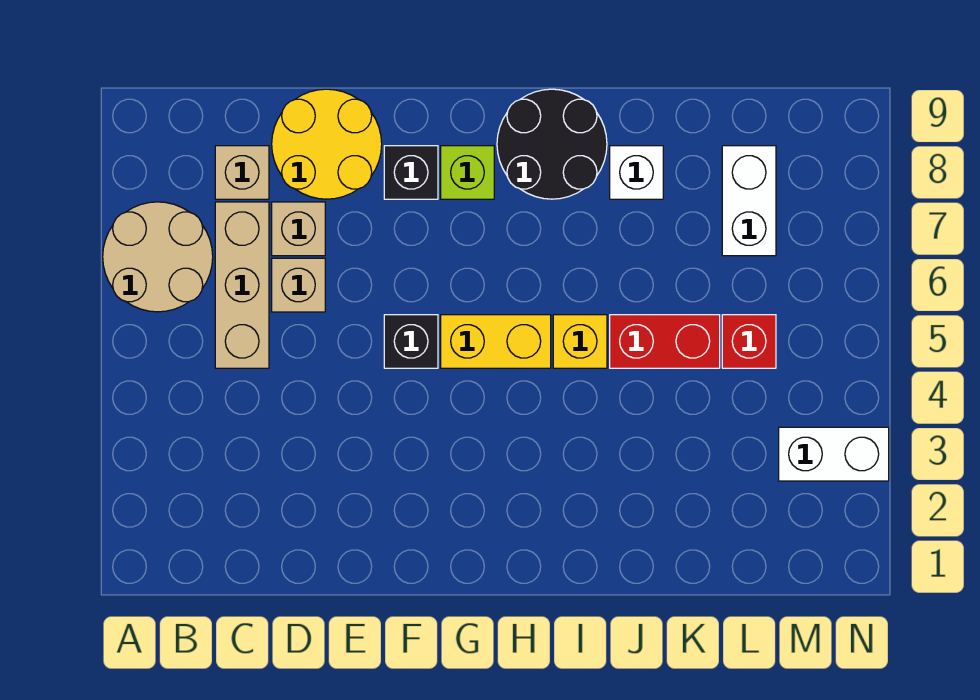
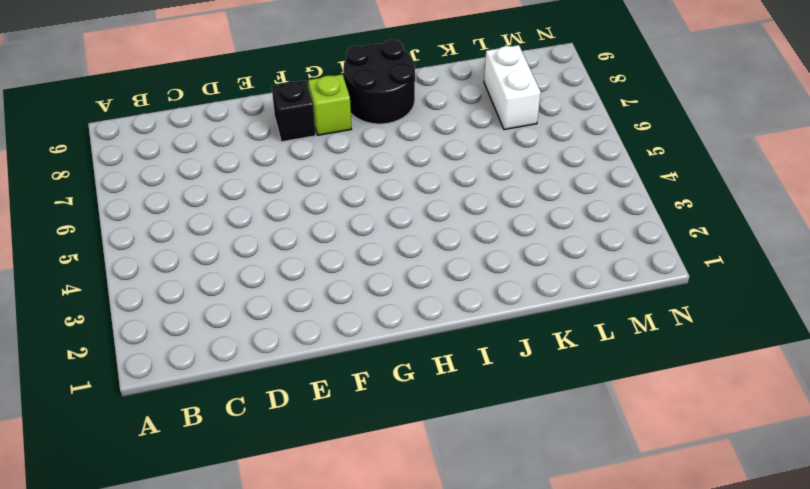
none -> tan 2x2 round brick [103,202,213,312]
none -> tan 1x3 brick [215,202,269,368]
none -> tan 1x1 brick [215,146,269,199]

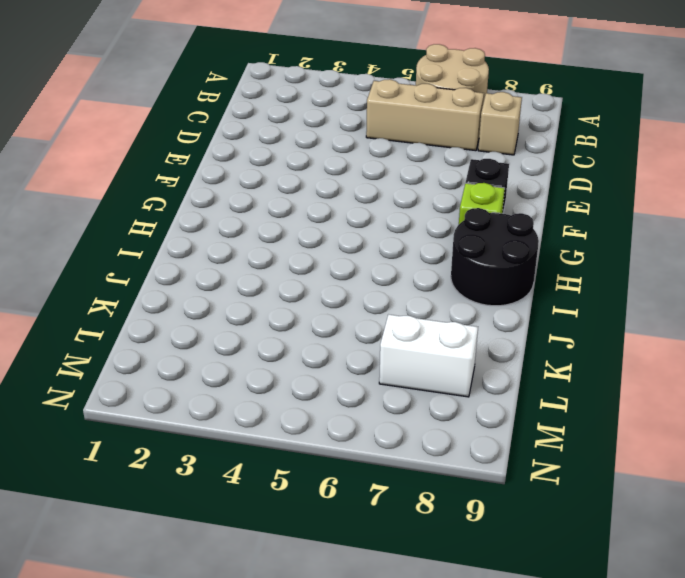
none -> tan 1x1 brick [272,258,325,312]
none -> tan 1x1 brick [272,202,325,256]
none -> yellow 2x2 round brick [272,89,382,199]

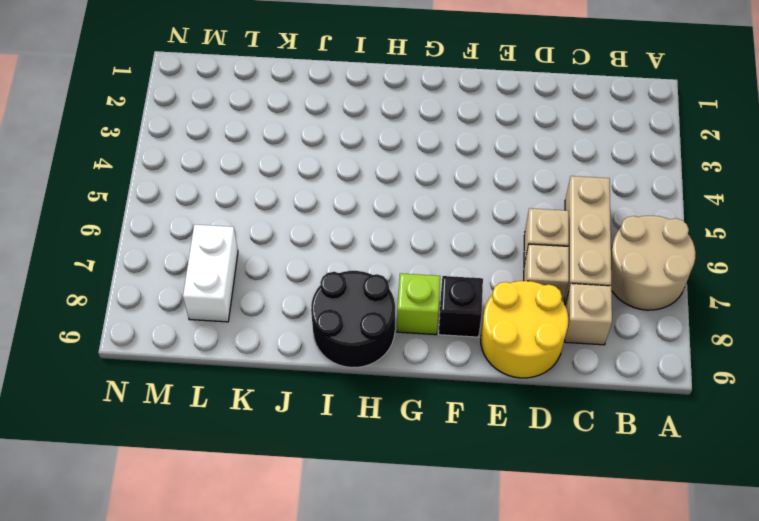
none -> black 1x1 brick [384,315,438,368]
none -> yellow 1x2 brick [441,315,551,368]
none -> yellow 1x1 brick [553,315,607,368]

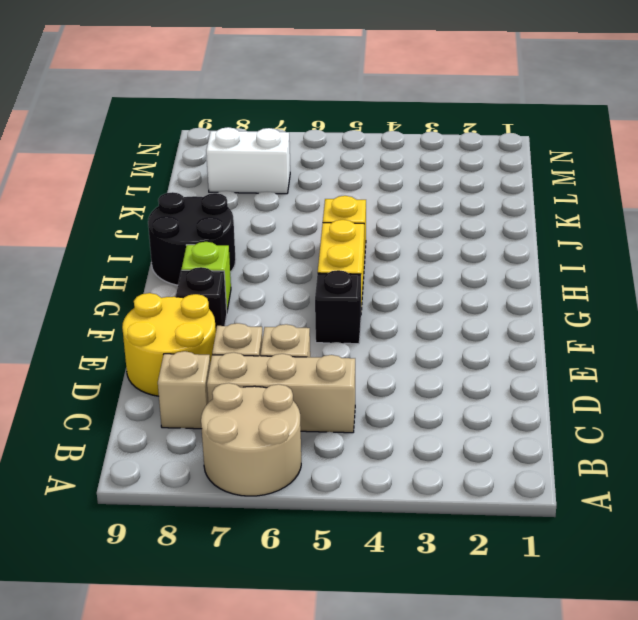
none -> red 1x2 brick [610,315,720,368]
none -> white 1x1 brick [610,146,663,199]
none -> red 1x1 brick [722,315,776,368]

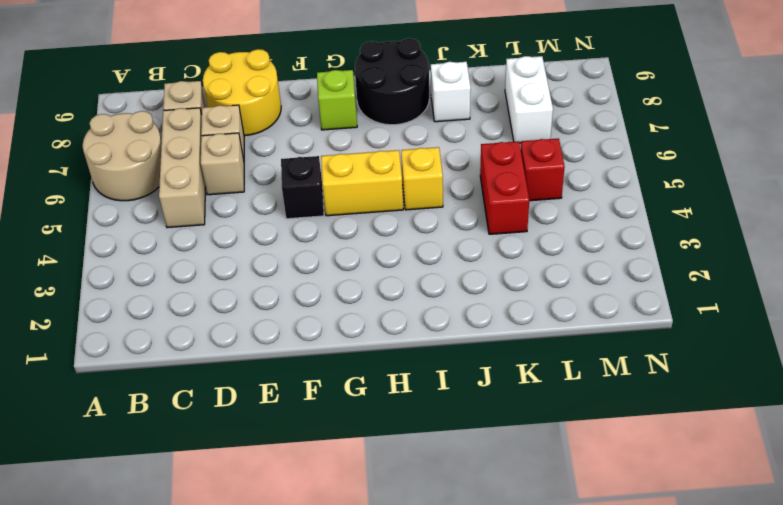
red 1x2 brick [480,141,529,234] -> red 1x2 brick turned to [610,315,720,368]
none -> black 1x1 brick [384,146,438,199]
none -> white 1x2 brick [779,427,889,481]

